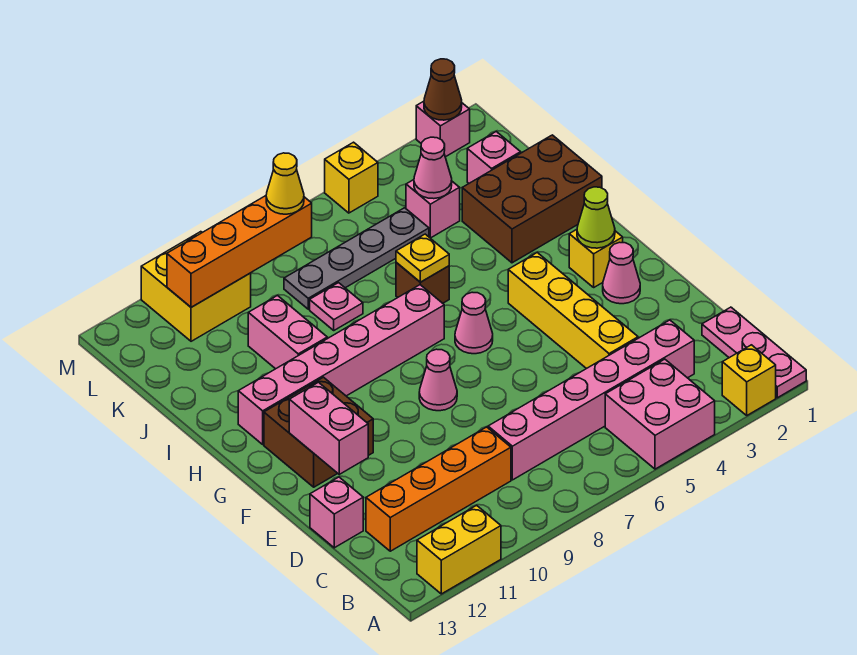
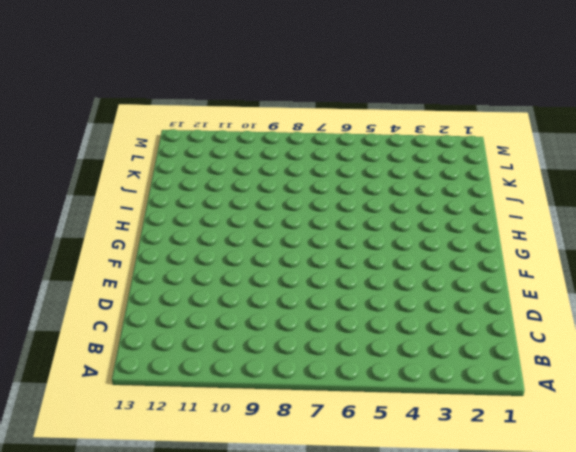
none -> pink 1x3 plate [702,307,806,398]
none -> yellow 1x1 brick [722,345,776,415]
none -> pink 2x2 brick [605,359,715,469]
none -> yellow 1x2 brick [417,505,501,594]

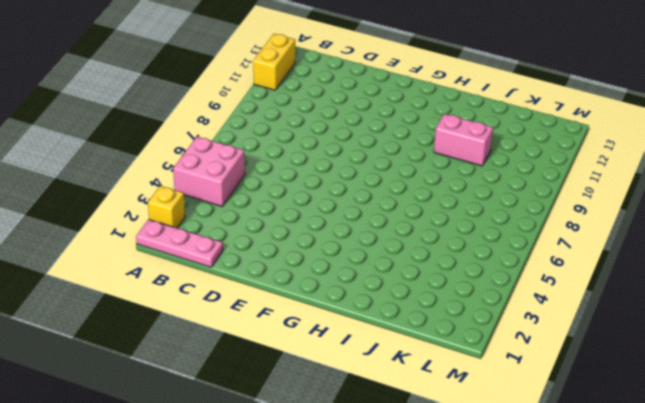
none -> pink 1x6 brick [488,320,694,480]
none -> orange 1x4 brick [366,427,511,551]
none -> yellow 1x4 brick [508,253,638,369]
none -> pink 1x1 brick [310,477,363,548]

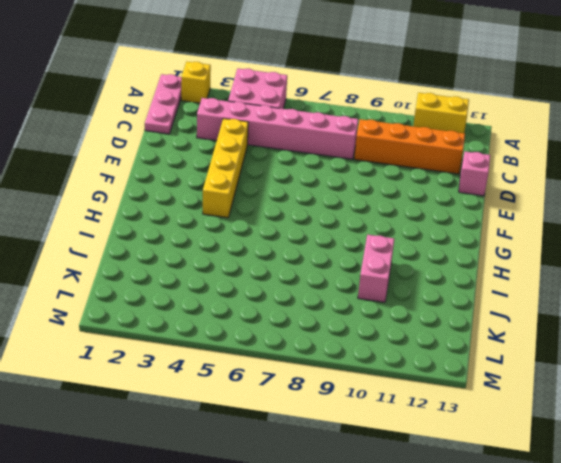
none -> pink 1x1 cone [603,242,640,304]
none -> pink 1x1 cone [419,349,457,411]
none -> brown 2x2 brick [264,377,373,487]
none -> yellow 1x1 brick [569,229,623,287]

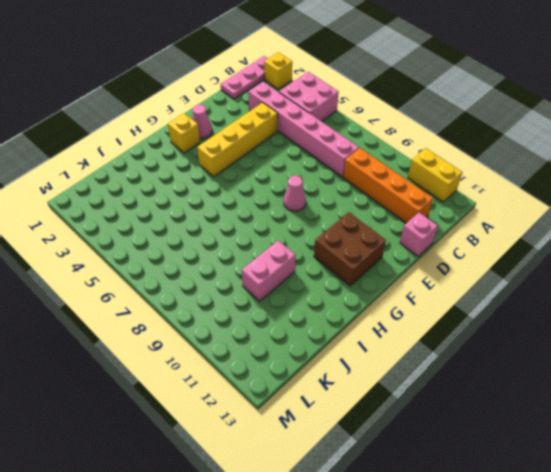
none -> pink 1x1 cone [455,292,493,354]
none -> pink 1x6 brick [238,285,444,444]
none -> brown 2x3 brick [462,135,602,263]
none -> brown 1x1 brick [396,263,449,303]

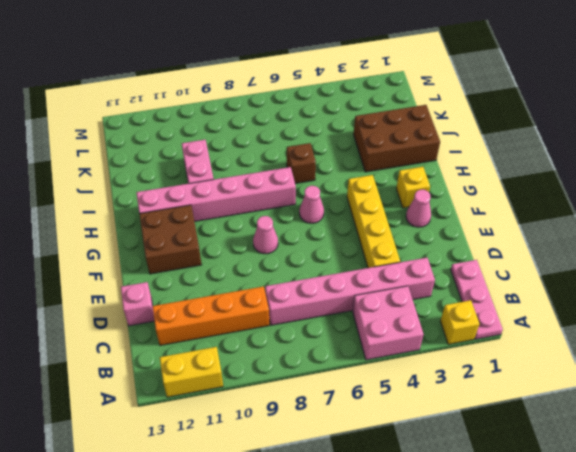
none -> pink 1x1 plate [310,283,363,330]
none -> pink 1x1 brick [467,132,521,183]
none -> pink 1x1 brick [406,180,460,238]
none -> grey 1x4 plate [284,208,429,309]

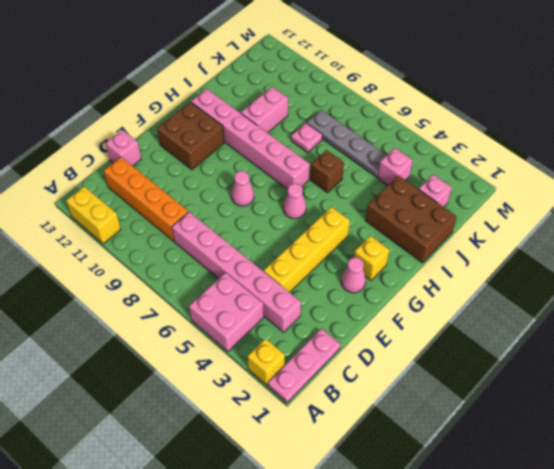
none -> yellow 2x2 brick [141,232,251,341]
none -> pink 1x1 brick [416,101,470,157]
none -> yellow 1x1 brick [325,142,378,213]
none -> pink 1x2 brick [289,382,368,474]

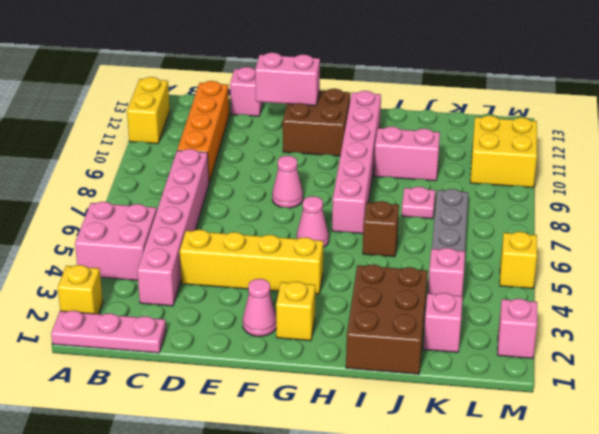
none -> lime 1x1 cone [577,187,615,248]
none -> yellow 1x1 plate [396,234,449,282]
none -> pink 1x1 cone [414,137,452,199]
none -> orange 1x4 brick [167,196,312,307]

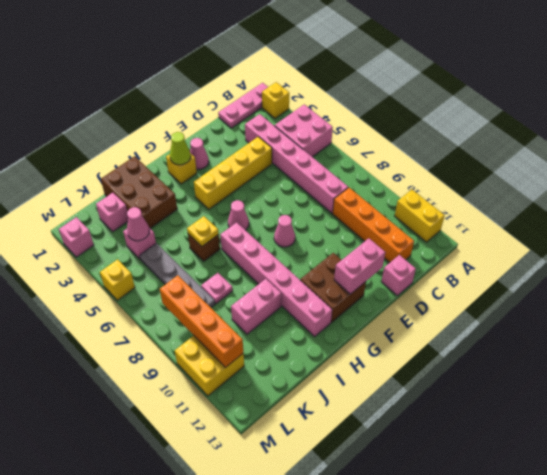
none -> brown 1x1 cone [424,59,462,120]
none -> yellow 1x1 cone [266,153,304,214]

